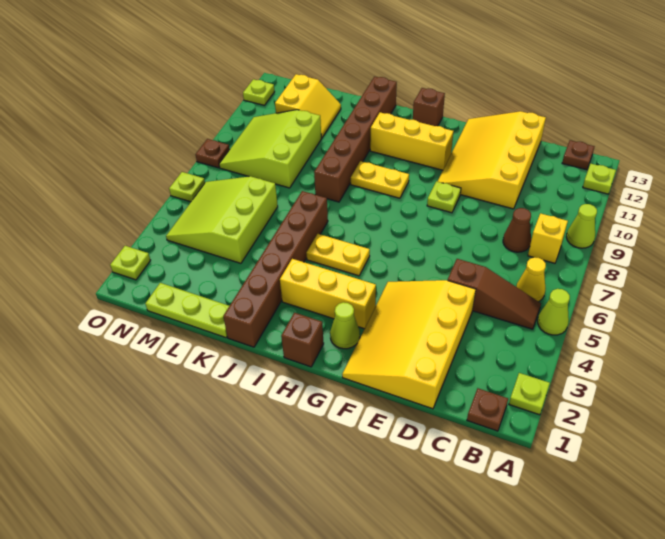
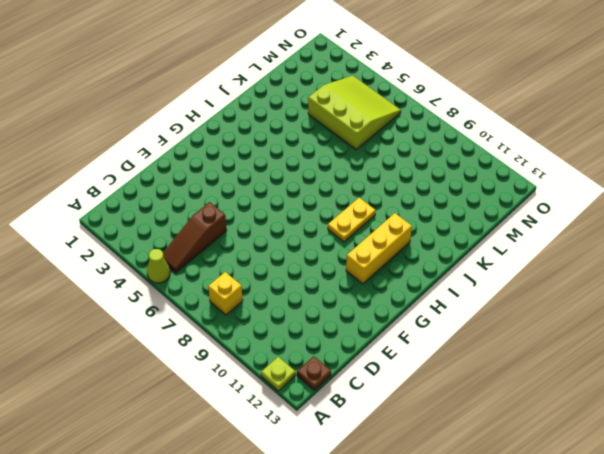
none -> lime 1x1 plate [509,373,550,415]
none -> lime 1x1 cone [566,204,597,248]
none -> brown 1x1 plate [467,388,508,431]
none -> yellow 1x1 cone [516,257,546,302]

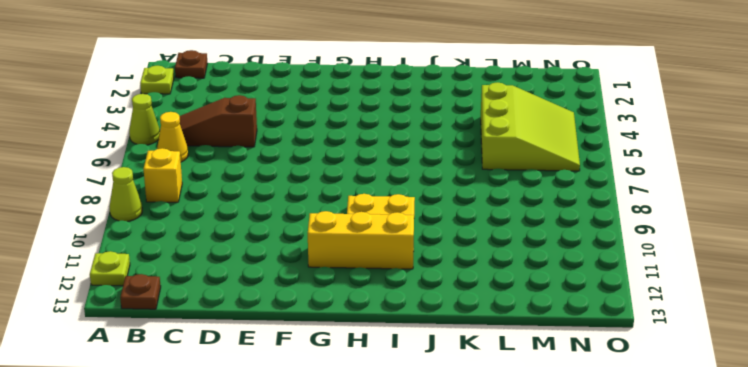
none -> brown 1x1 cone [503,208,531,252]
none -> yellow 3x4 slope [342,280,476,409]
none -> yellow 3x4 slope [437,111,546,209]
none -> lime 1x1 plate [427,181,461,213]

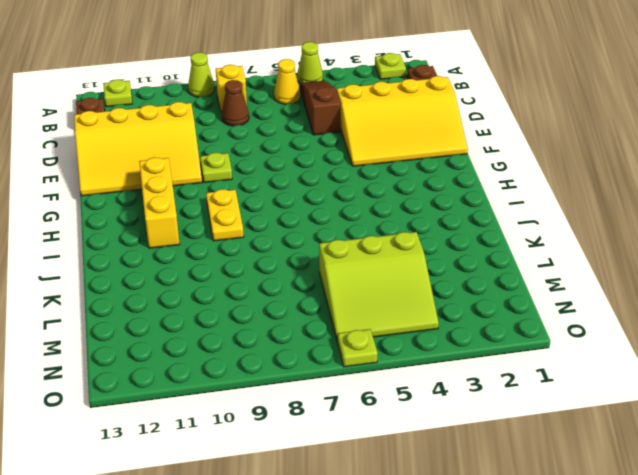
none -> lime 1x1 cone [330,302,360,349]
none -> yellow 1x3 brick [280,259,376,329]
none -> brown 1x1 brick [281,313,324,367]
none -> yellow 1x2 plate [306,234,370,276]

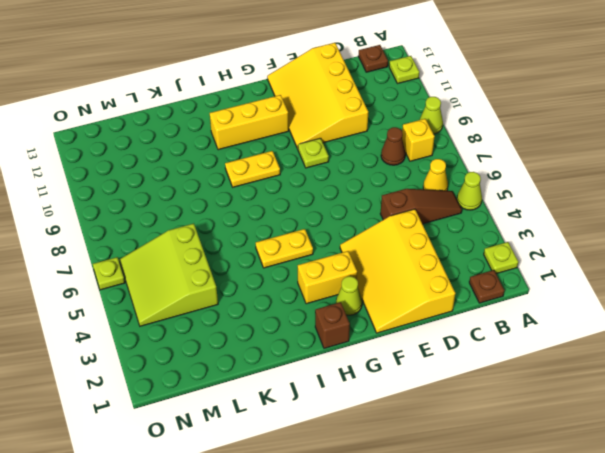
yellow 1x2 brick [298,251,357,304] -> yellow 1x3 brick [280,259,376,329]
none -> brown 1x1 brick [413,88,445,126]
none -> brown 1x6 brick [223,191,328,347]
none -> brown 1x6 brick [314,77,397,202]
none -> lime 1x3 plate [145,283,229,338]

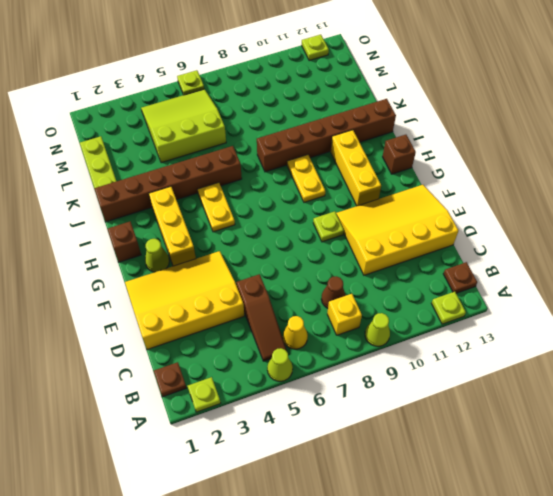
none -> lime 3x3 slope [219,110,321,188]
none -> yellow 2x2 slope [275,74,341,138]
none -> lime 1x1 plate [110,246,151,280]
none -> brown 1x1 plate [196,139,230,168]

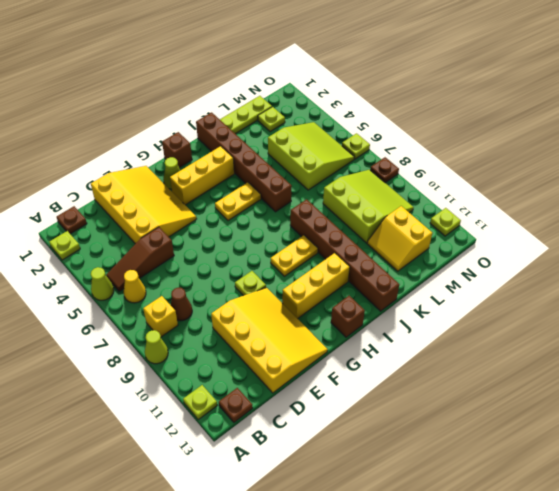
lime 1x1 plate [258,107,285,132] -> lime 1x1 plate moved to [110,246,151,280]

